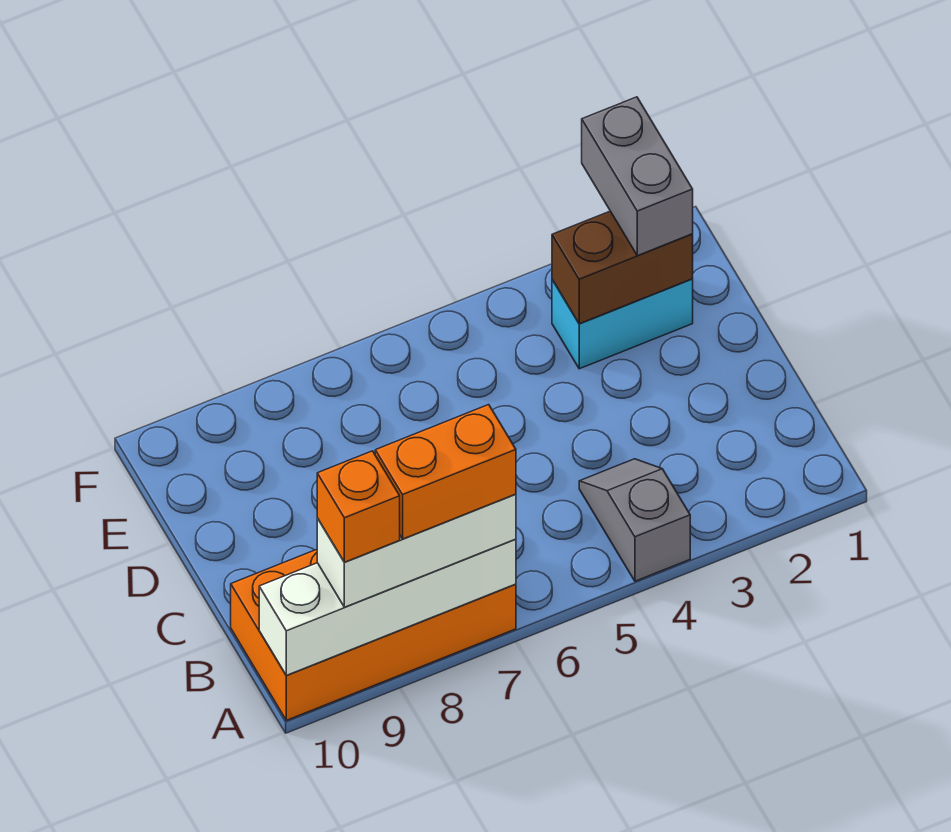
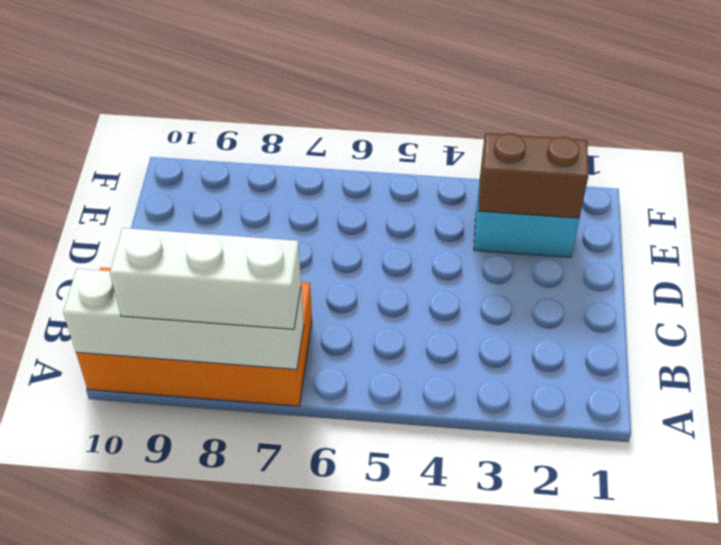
none -> grey 1x2 slope [579,459,690,581]
none -> grey 1x2 brick [582,97,693,256]

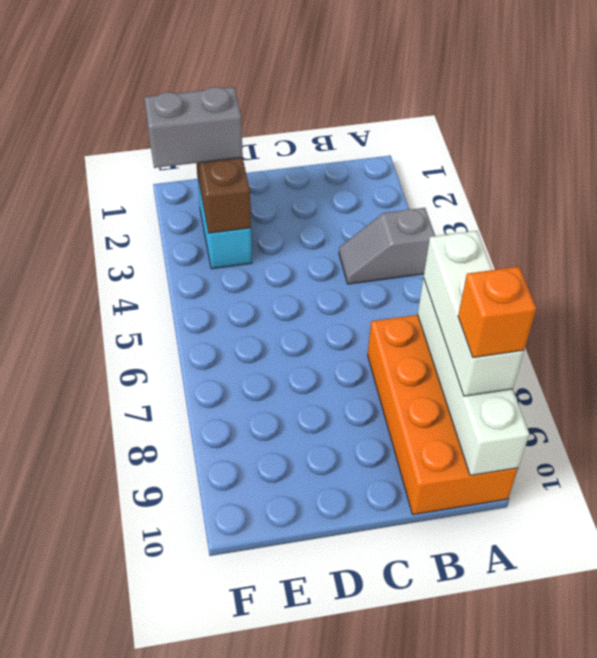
none -> orange 1x2 brick [375,405,516,539]

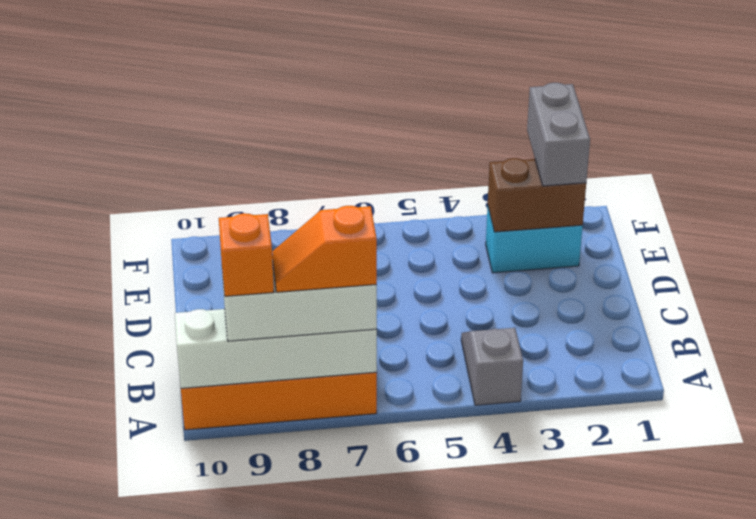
orange 1x2 slope [272,206,377,292] -> orange 1x2 brick [375,405,516,539]

